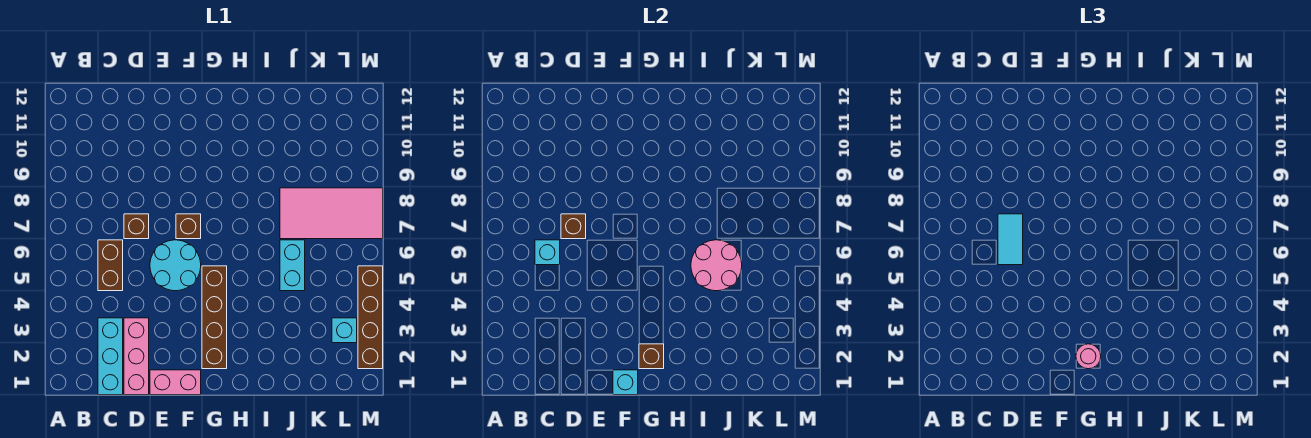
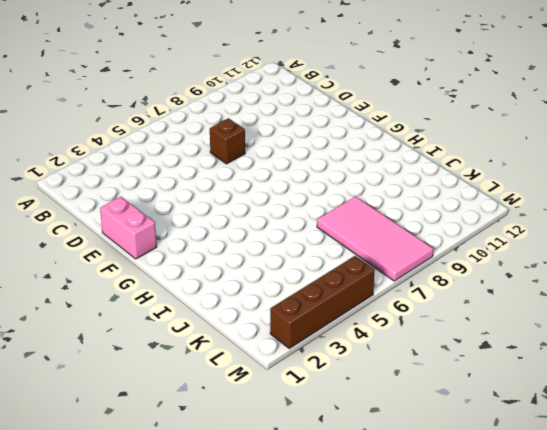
none -> cyan 1x3 brick [98,318,123,395]
none -> brown 1x2 brick [98,240,123,291]
none -> pink 1x3 brick [124,318,149,395]

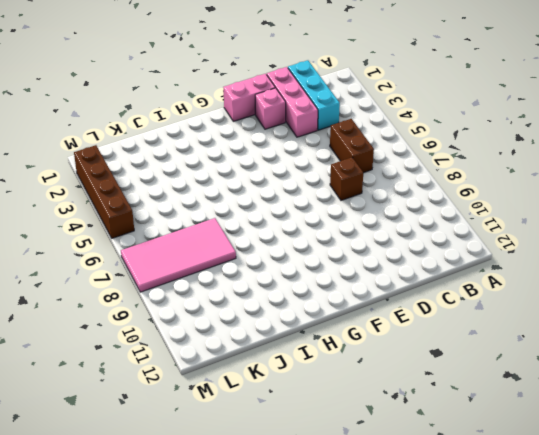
pink 1x1 brick [255,88,286,129] -> none
none -> cyan 2x2 round brick [150,240,201,291]
none -> brown 1x1 brick [176,214,201,239]
none -> brown 1x4 brick [202,266,227,369]

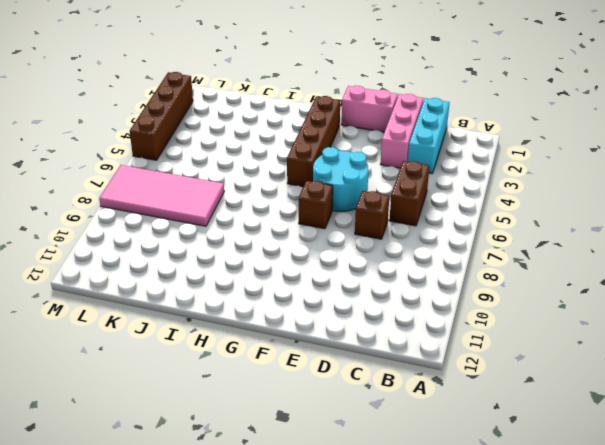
none -> cyan 1x2 brick [280,240,305,291]
none -> cyan 1x1 brick [332,318,357,343]
none -> cyan 1x1 brick [535,240,560,265]

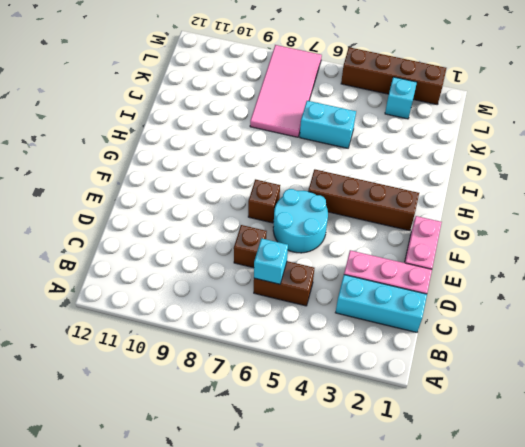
none -> brown 1x1 brick [561,214,586,239]
none -> cyan 1x1 brick [613,370,638,395]
none -> brown 1x1 brick [639,344,664,369]

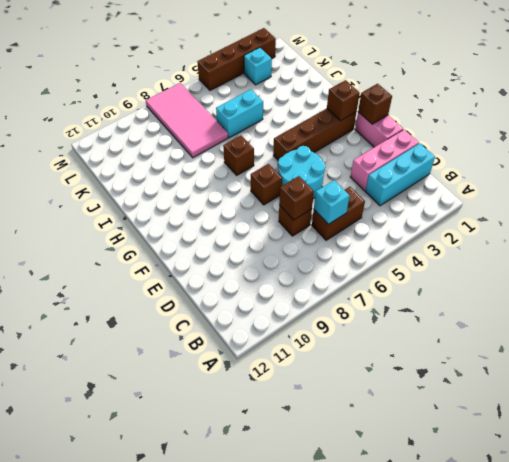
brown 1x1 brick [358,84,392,124] -> cyan 1x1 brick [613,370,638,395]
brown 1x1 brick [223,135,254,175] -> none
none -> pink 2x2 round brick [691,240,742,291]
none -> cyan 1x2 tile [998,214,1023,265]
none -> pink 1x1 round brick [1076,344,1101,369]

